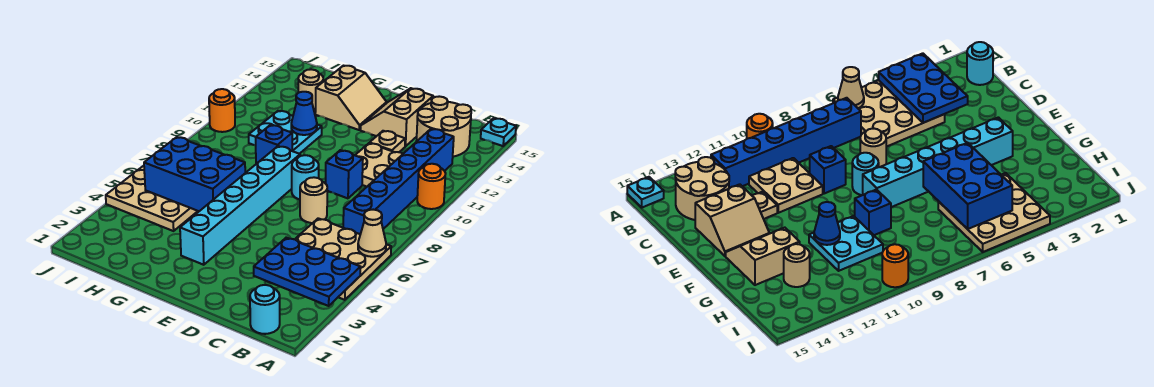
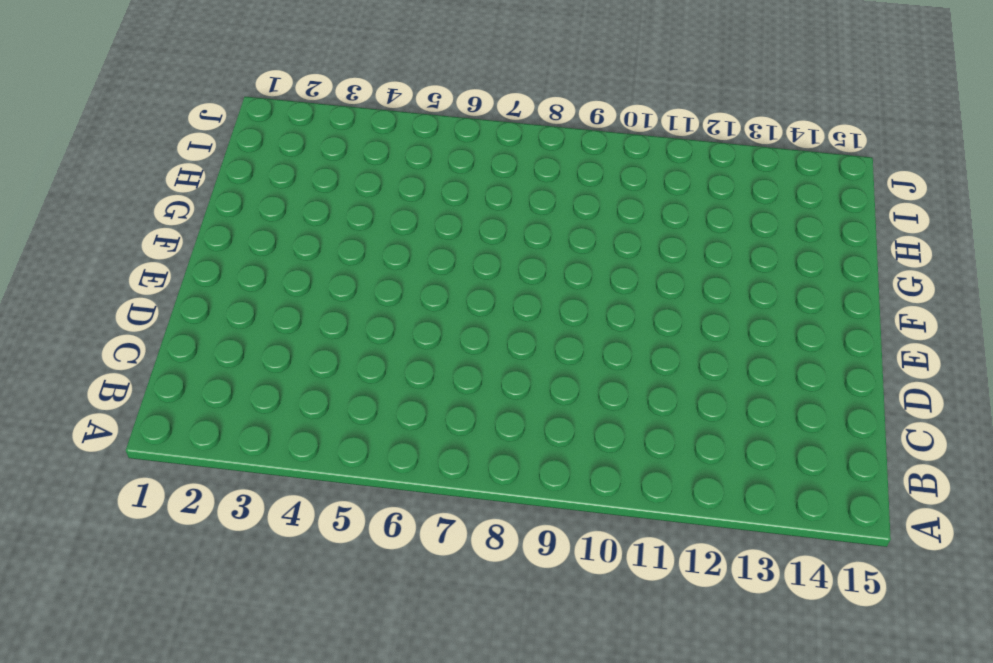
none -> tan 3x3 plate [295,218,391,300]
none -> orange 1x1 round brick [417,164,446,209]
none -> cyan 1x1 plate [481,118,516,146]

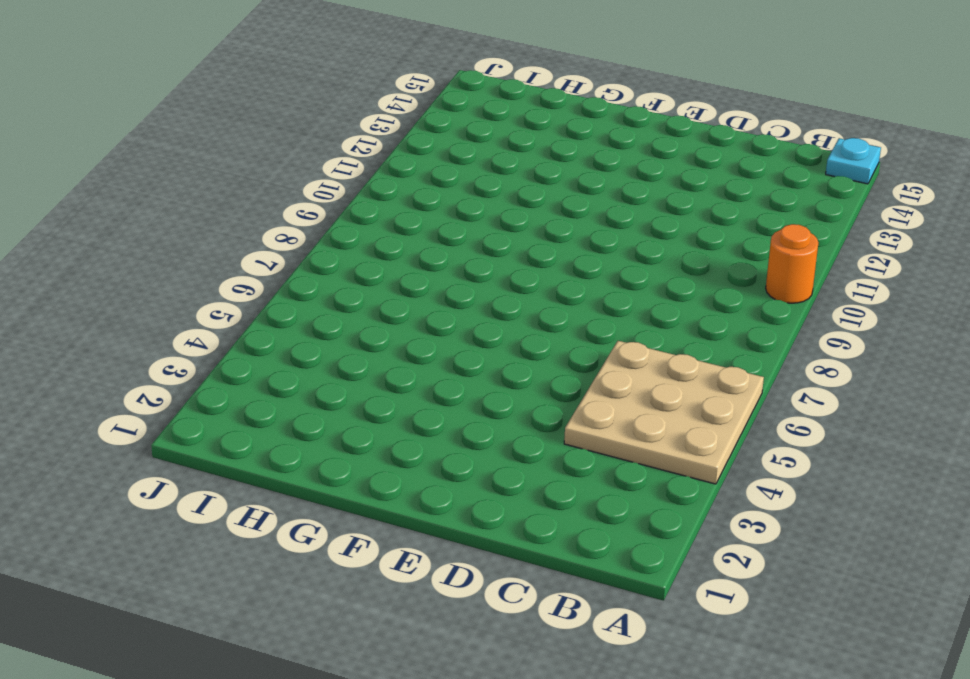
none -> cyan 1x1 round brick [250,285,280,334]
none -> blue 1x6 brick [343,129,454,234]
none -> tan 2x2 round brick [416,96,471,157]

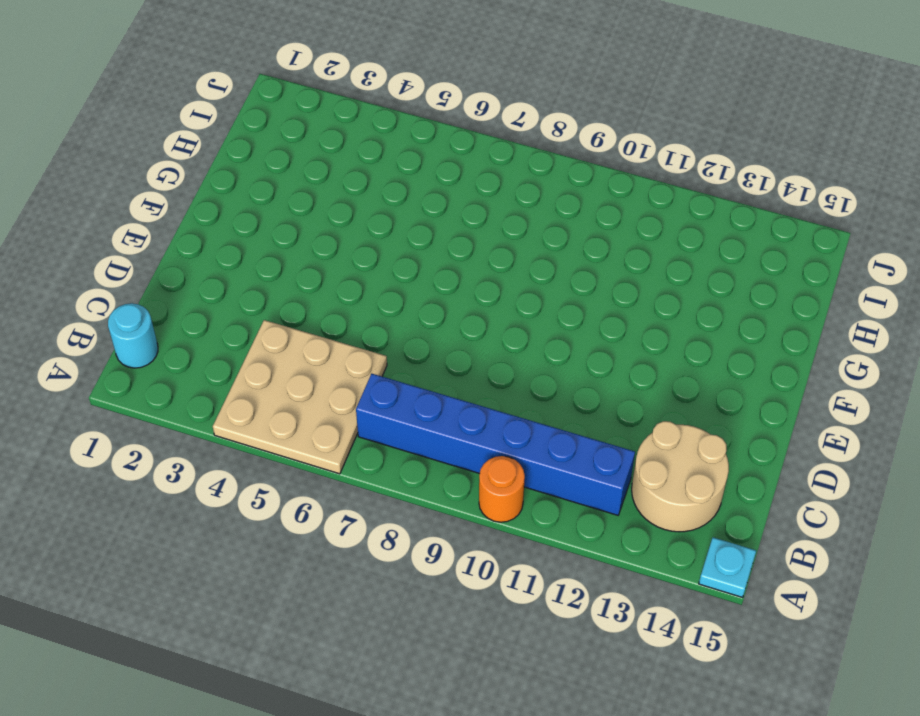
none -> tan 2x2 plate [355,143,403,187]
none -> tan 1x1 round brick [300,177,327,223]
none -> blue 1x1 brick [326,150,363,198]

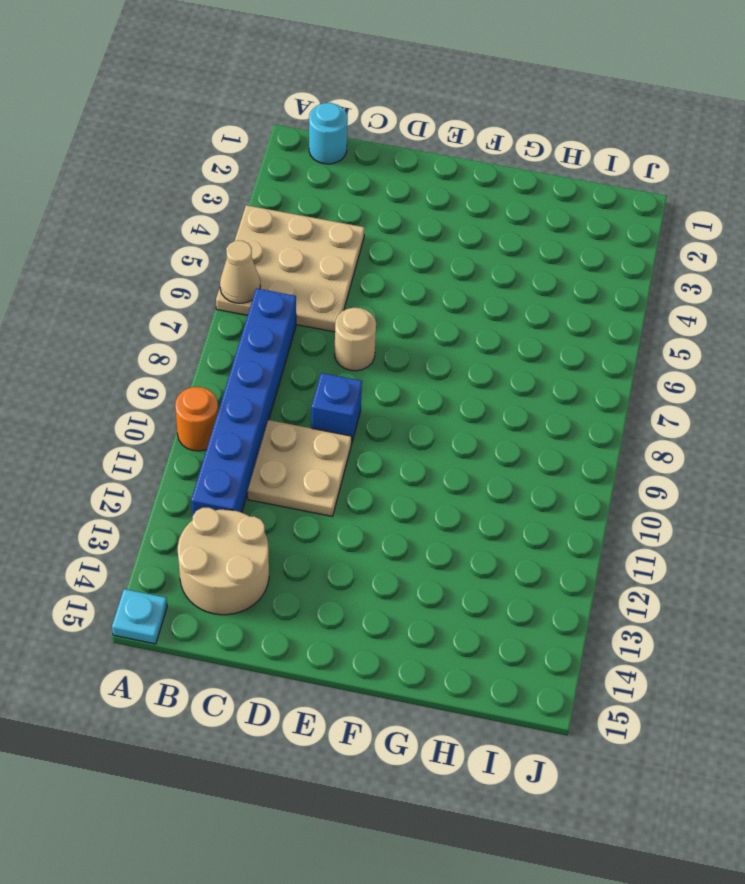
none -> tan 1x1 plate [370,131,405,152]
none -> tan 2x2 slope [361,88,433,146]
none -> cyan 1x1 round brick [292,155,319,199]

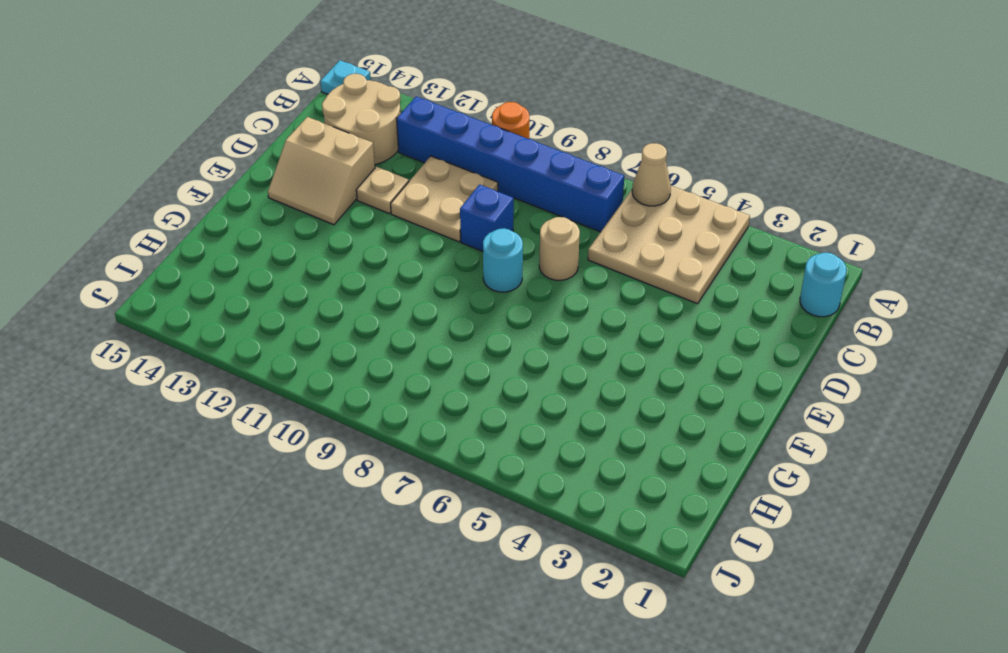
none -> cyan 1x6 brick [180,146,300,265]
none -> tan 2x2 slope [315,66,387,130]
none -> blue 1x1 brick [256,125,292,164]

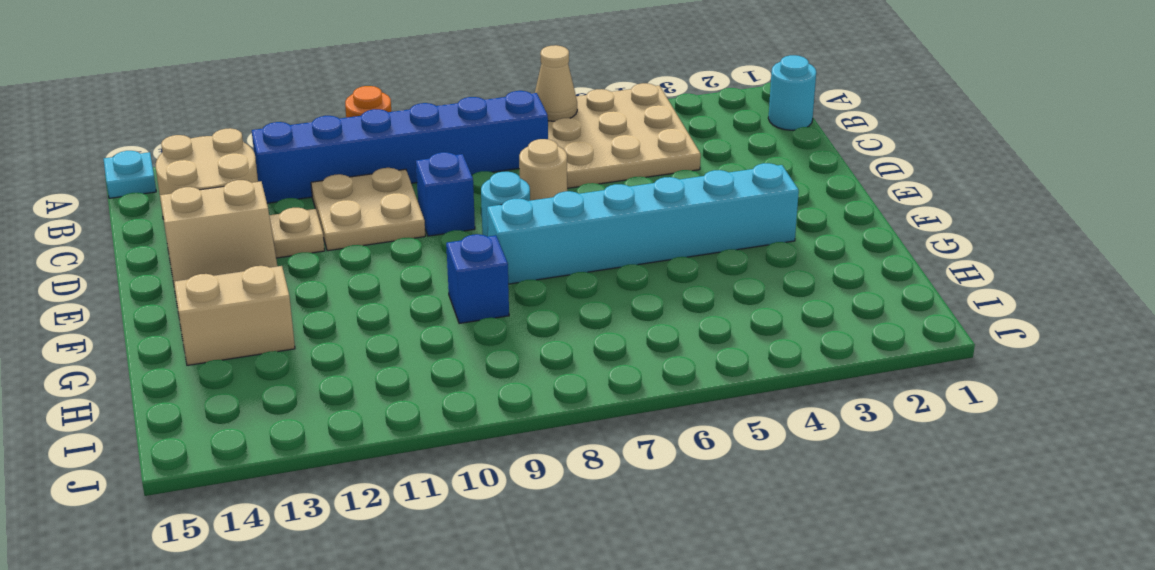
none -> cyan 2x2 plate [249,111,322,154]
none -> tan 3x3 plate [106,166,197,231]
none -> tan 1x1 round brick [298,69,323,111]

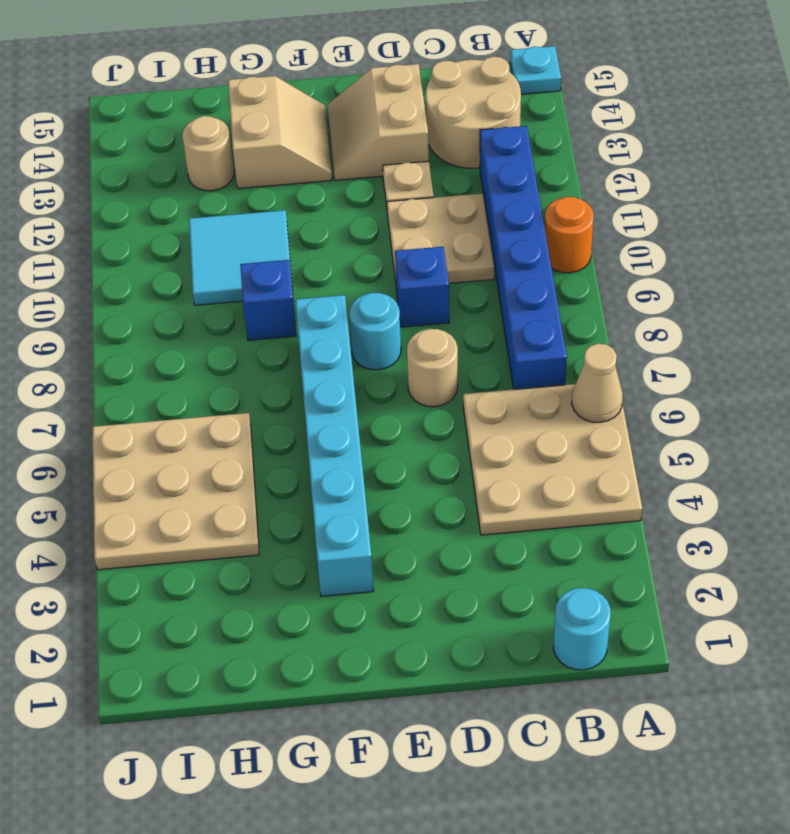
cyan 2x2 tile [189,210,292,305] -> cyan 2x2 plate [249,111,322,154]
none -> orange 1x1 round brick [209,89,235,132]
none -> blue 2x3 plate [254,238,360,306]
none -> blue 2x3 brick [144,137,245,211]

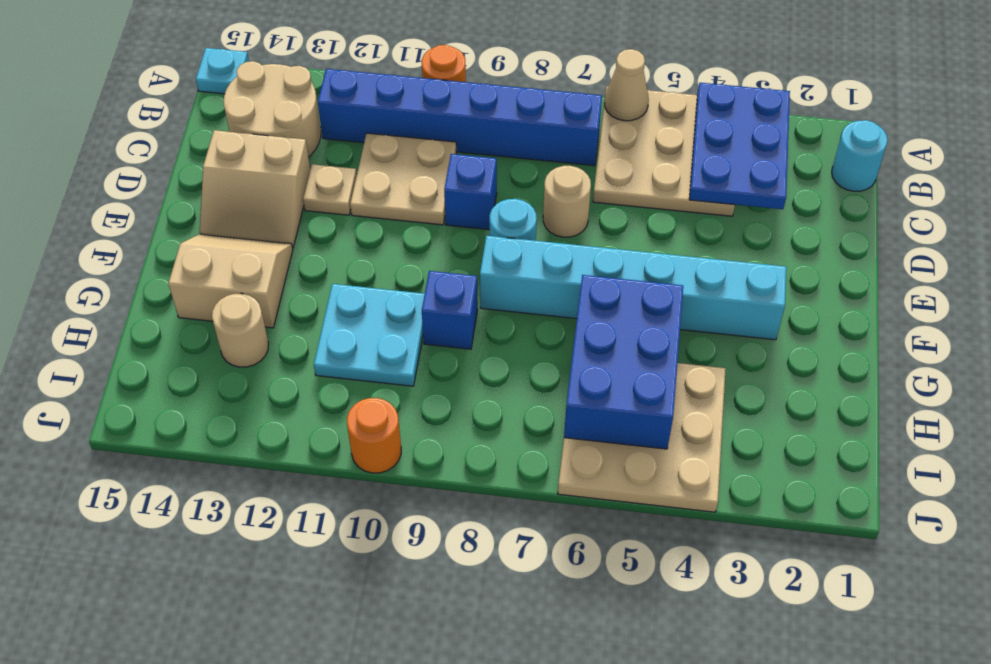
none -> blue 1x1 cone [291,92,317,135]

